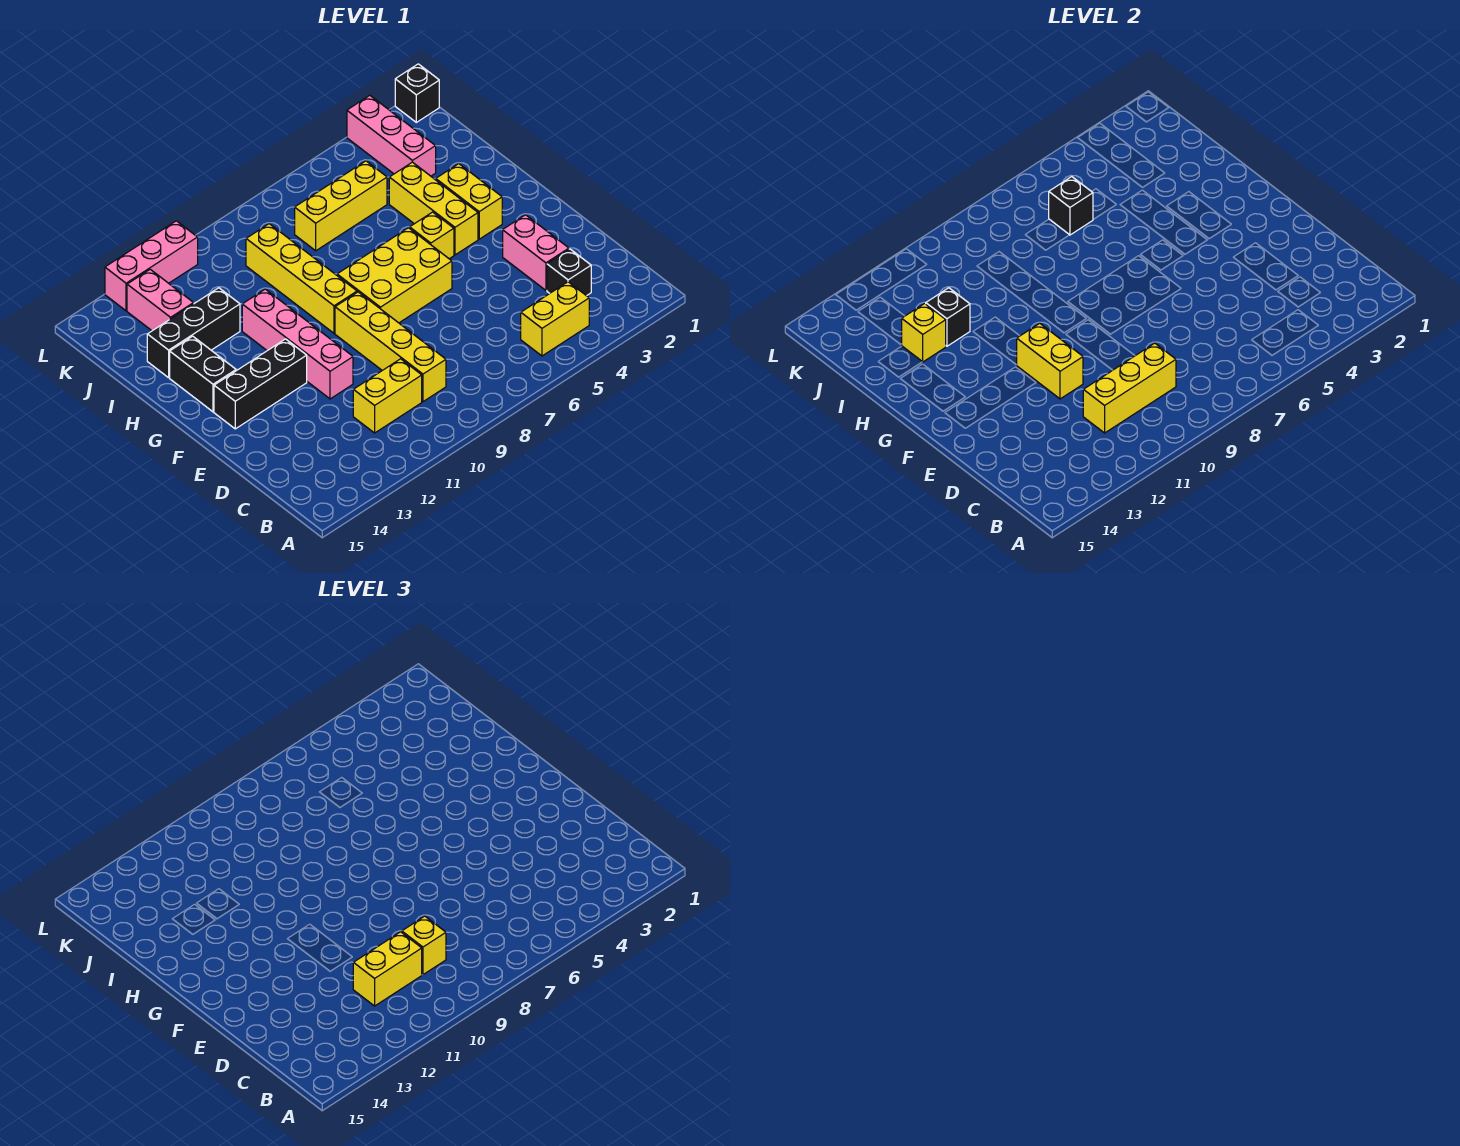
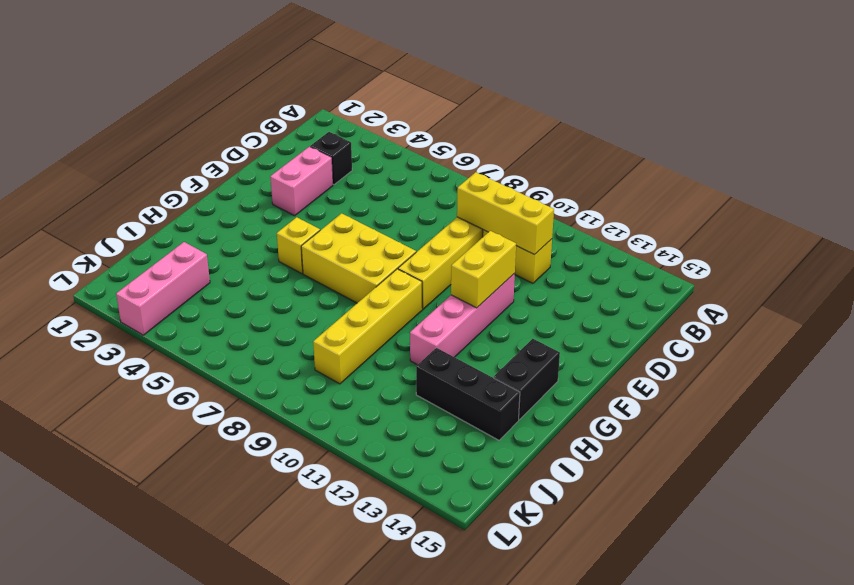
none -> yellow 1x2 brick [521,282,589,356]
none -> black 1x3 brick [214,339,307,429]
none -> yellow 1x2 brick [436,164,502,239]

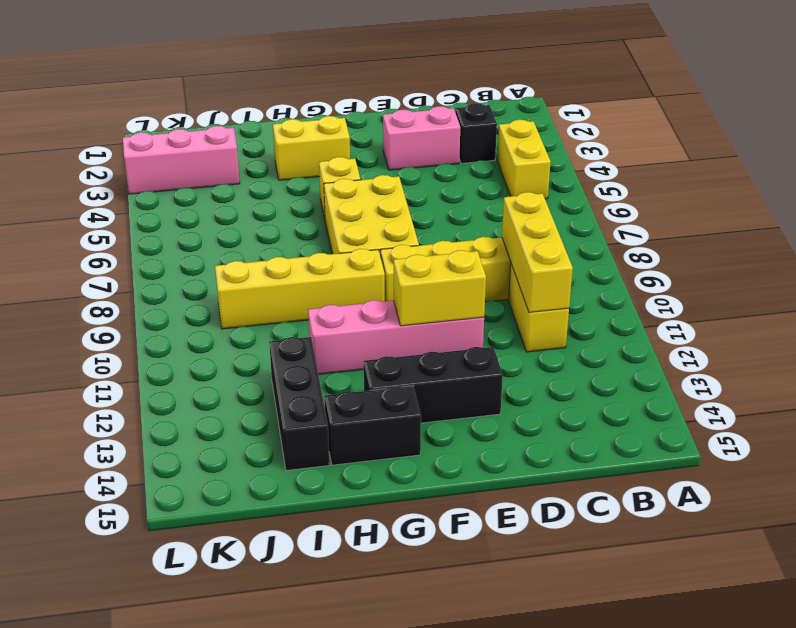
black 1x3 brick [364,347,503,423] -> black 1x3 brick turned to [214,339,307,429]
none -> yellow 1x3 brick [389,162,478,255]
none -> yellow 1x3 brick [295,161,387,251]
none -> pink 1x2 brick [127,269,194,331]

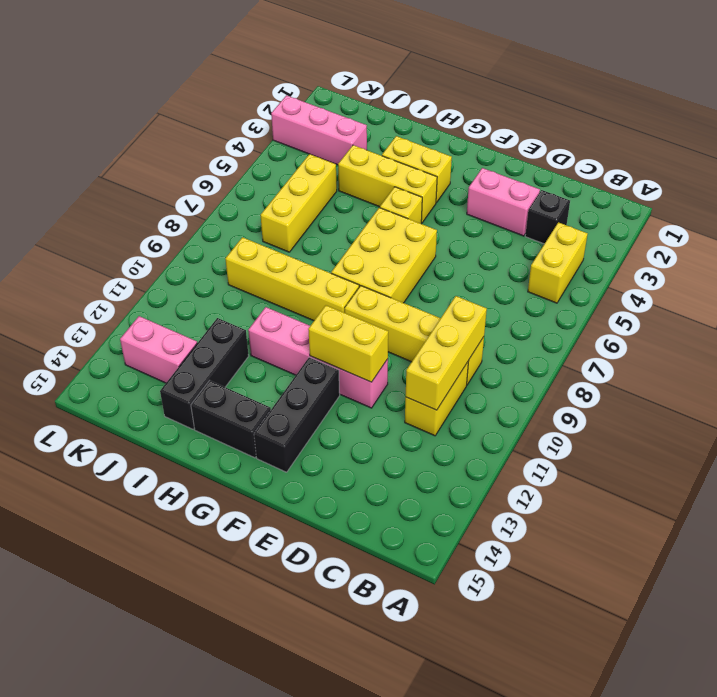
none -> black 1x1 brick [395,64,439,122]
none -> pink 1x3 brick [105,221,198,311]
none -> black 1x1 brick [926,288,970,346]

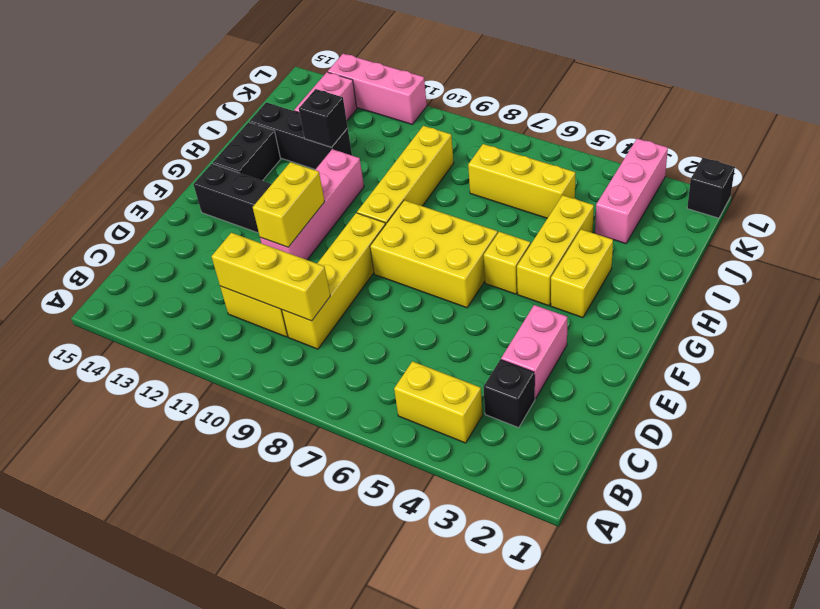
none -> yellow 1x1 brick [902,303,946,362]
none -> black 1x1 brick [1049,177,1093,235]
none -> yellow 1x1 brick [402,916,446,975]

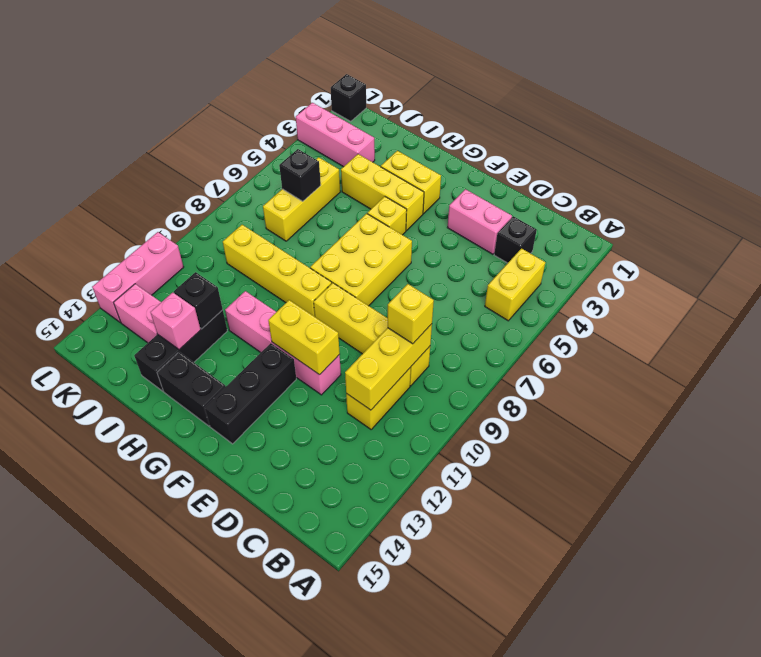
pink 1x1 brick [150,292,201,350] -> yellow 1x1 brick [902,303,946,362]
none -> yellow 1x2 brick [353,932,422,1006]

